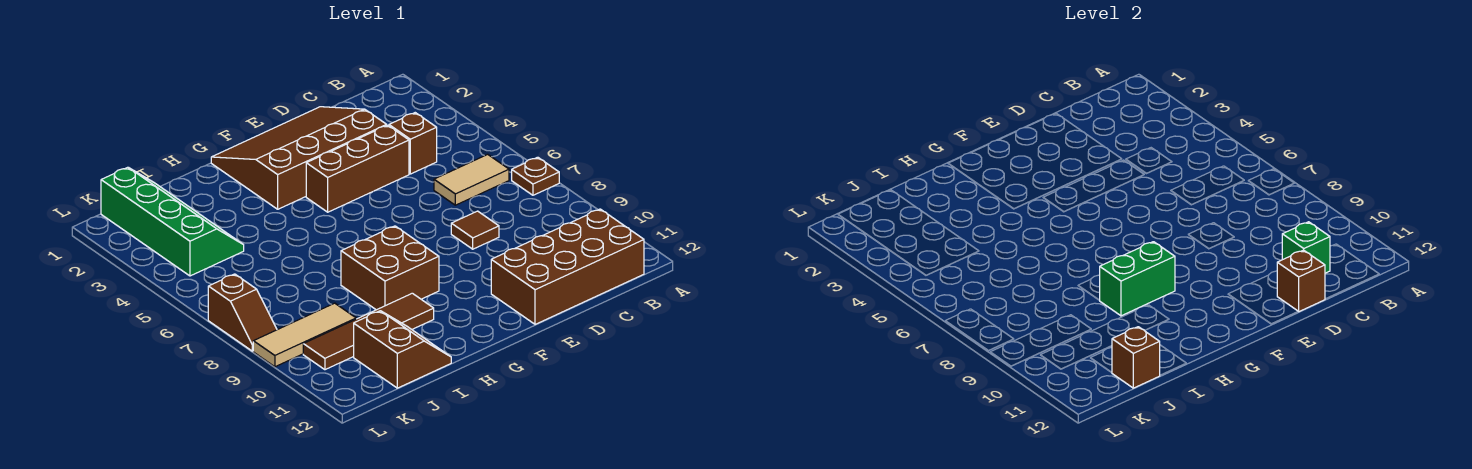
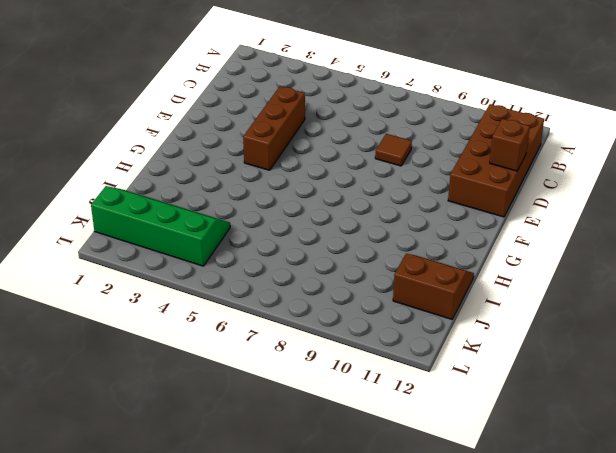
none -> brown 1x1 plate [512,157,559,195]
none -> tan 1x2 tile [434,154,509,205]
none -> brown 1x1 brick [389,113,437,174]

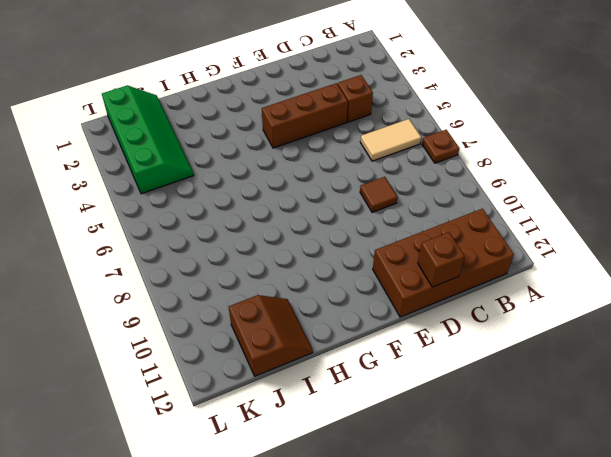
none -> brown 3x4 slope [211,107,387,209]
none -> brown 2x2 brick [341,226,439,310]
none -> brown 1x4 tile [303,293,434,370]

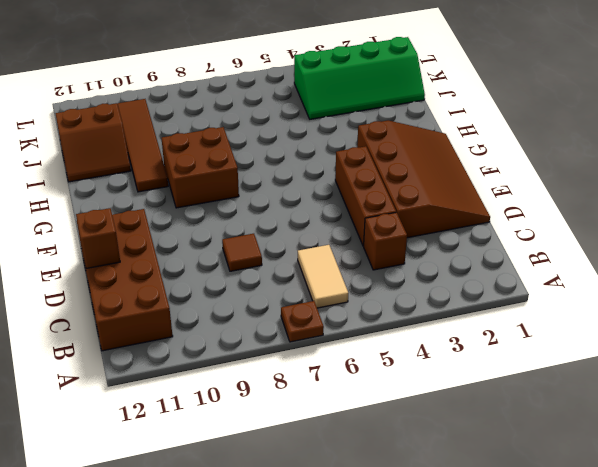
none -> tan 1x3 tile [253,303,356,367]
none -> brown 1x2 slope [208,274,277,351]
none -> green 1x1 brick [1282,222,1330,273]

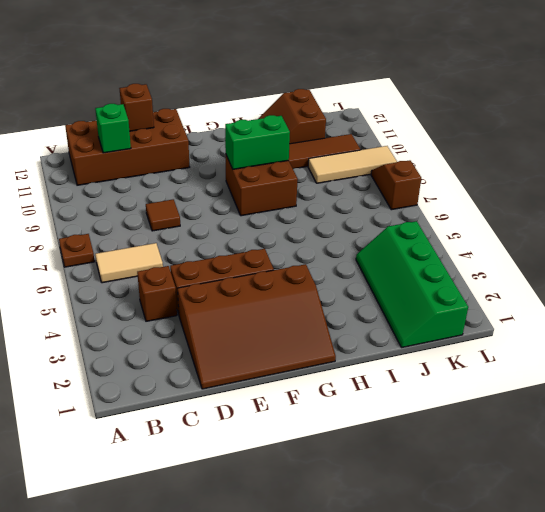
none -> brown 1x1 brick [1112,327,1160,388]

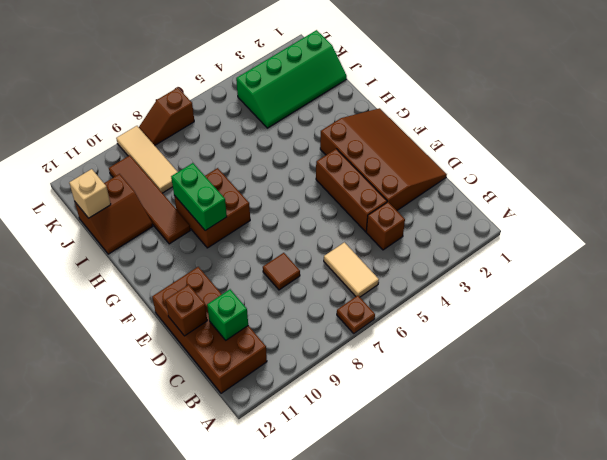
tan 1x1 brick [69,169,111,218] -> brown 1x1 brick [1112,327,1160,388]

